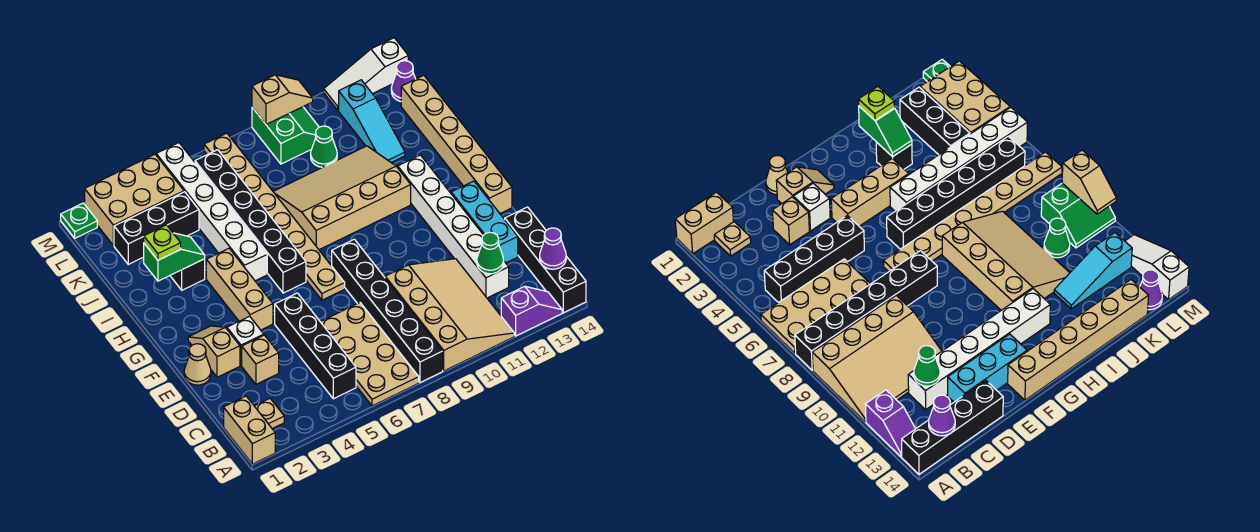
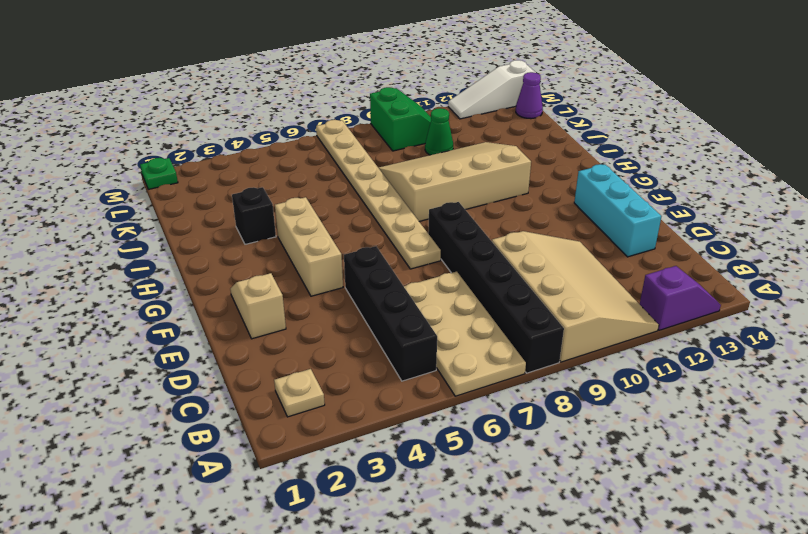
none -> tan 1x2 brick [224,396,275,464]
none -> black 1x4 brick [505,207,586,313]
none -> white 1x6 brick [398,155,509,298]
none -> tan 1x1 brick [242,335,279,384]

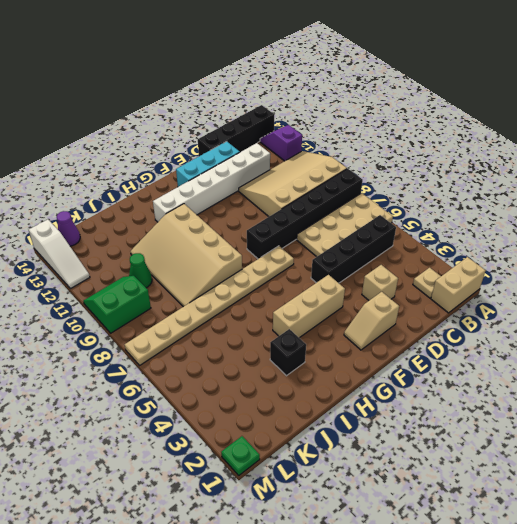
none -> tan 1x1 cone [184,344,211,385]
none -> white 1x1 brick [227,316,264,366]
none -> tan 1x6 brick [401,75,512,213]
none -> black 1x6 brick [195,150,306,293]

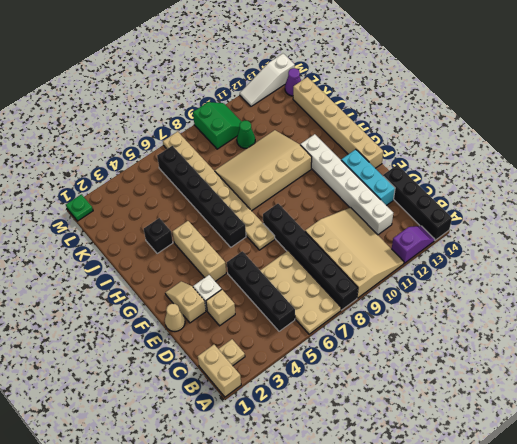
none -> white 1x6 brick [156,143,267,281]
none -> cyan 1x3 slope [339,80,405,162]
none -> black 1x3 brick [114,192,199,264]
none -> tan 2x3 brick [85,154,184,246]

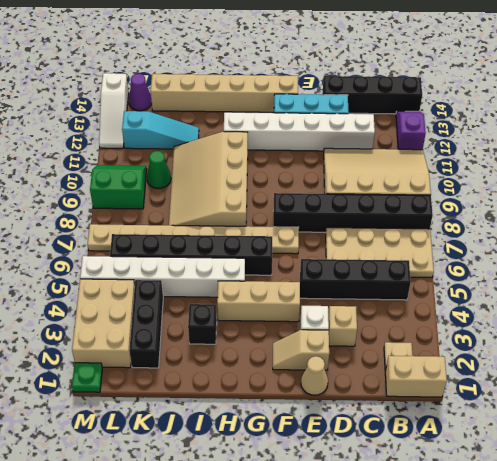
none -> purple 1x1 cone [540,228,566,269]
none -> green 1x1 cone [477,232,504,274]
none -> green 1x2 slope [144,233,205,281]
none -> tan 1x2 slope [252,75,313,124]

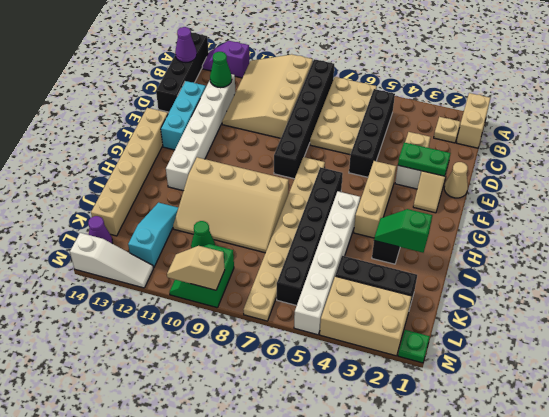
green 1x2 plate [398,142,451,176] -> none
none -> lime 1x1 plate [144,225,181,260]

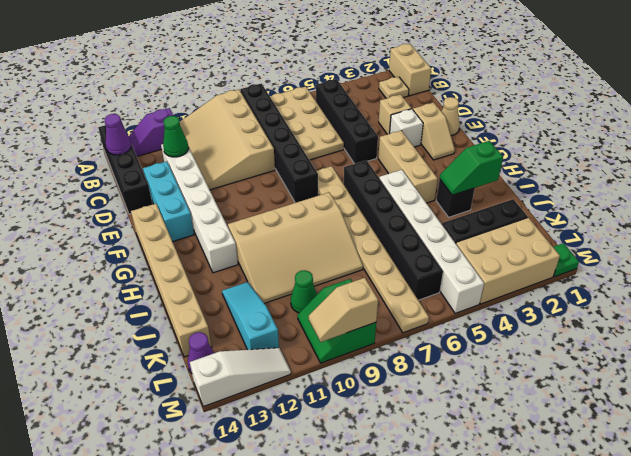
none -> lime 1x1 plate [144,225,181,260]

